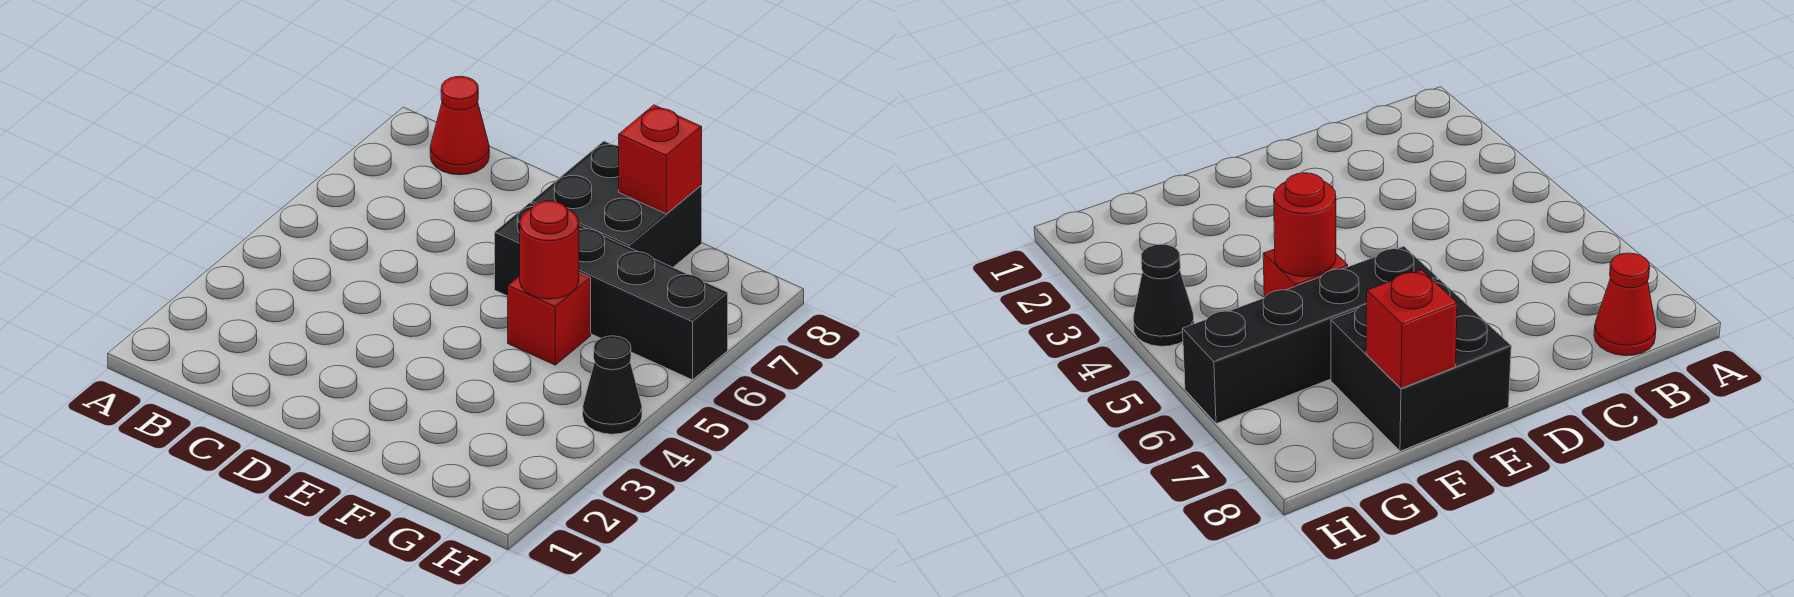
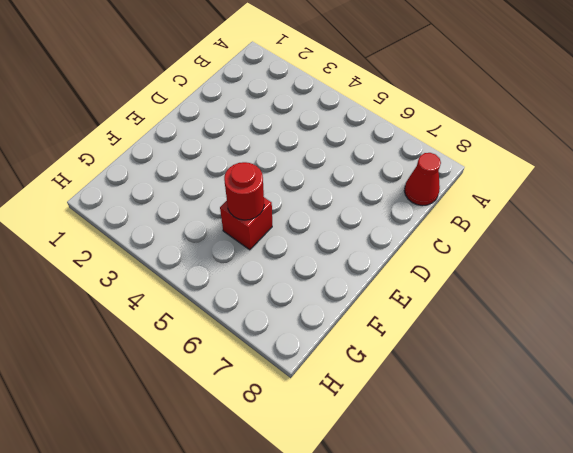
none -> black 1x4 brick [495,203,728,380]
none -> black 2x2 brick [532,141,702,267]

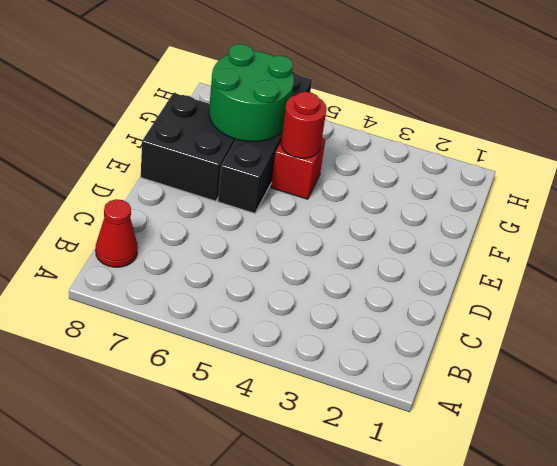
green 2x2 round brick [209,44,294,142] -> none
none -> black 1x1 cone [583,336,642,434]
none -> red 1x1 brick [619,105,702,214]

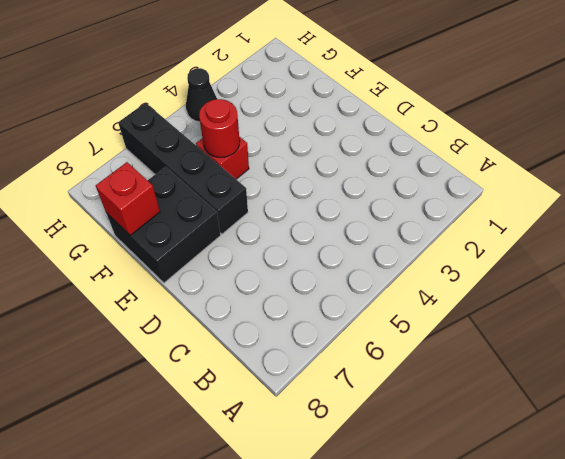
none -> red 1x1 cone [430,77,489,175]

